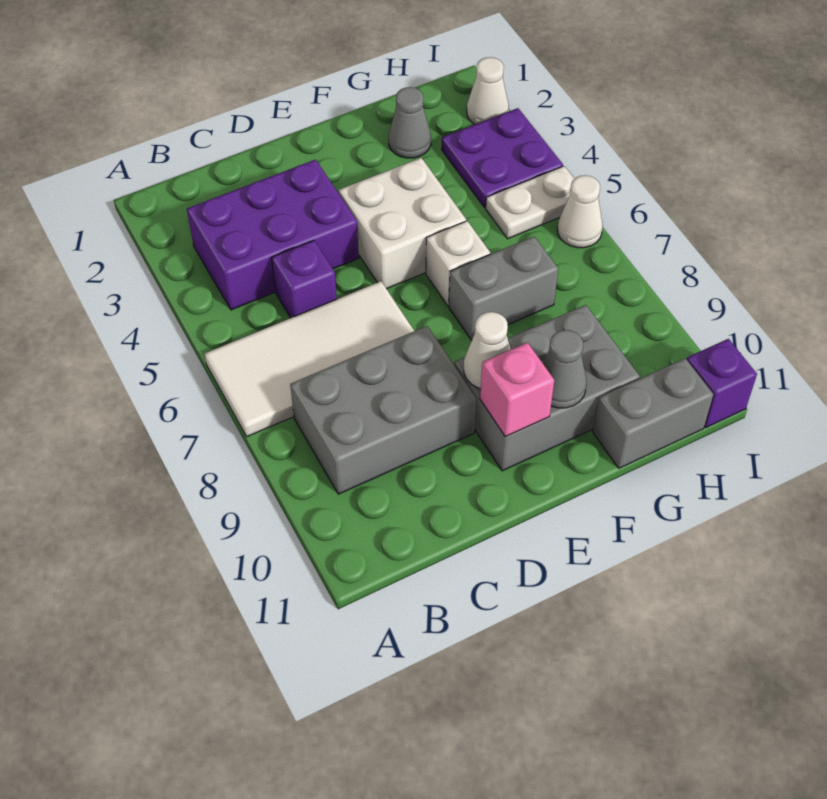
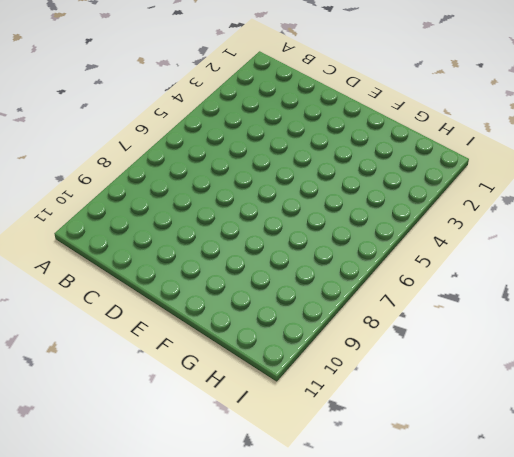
none -> white 2x4 tile [205,281,414,437]
none -> purple 2x3 brick [187,160,359,310]
none -> grey 2x3 brick [290,326,476,494]

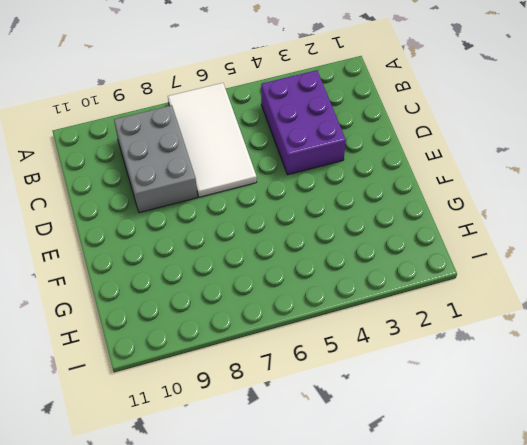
none -> purple 1x1 brick [272,240,337,318]
none -> white 2x2 brick [339,158,466,289]
none -> grey 2x3 brick [454,305,640,471]

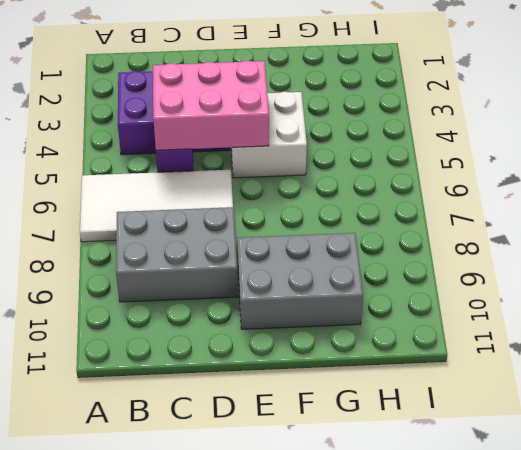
pink 2x3 brick [153,61,269,150] -> none
none -> white 1x1 brick [426,221,490,306]
none -> grey 1x2 brick [449,237,558,340]
none -> grey 1x1 cone [389,87,431,158]

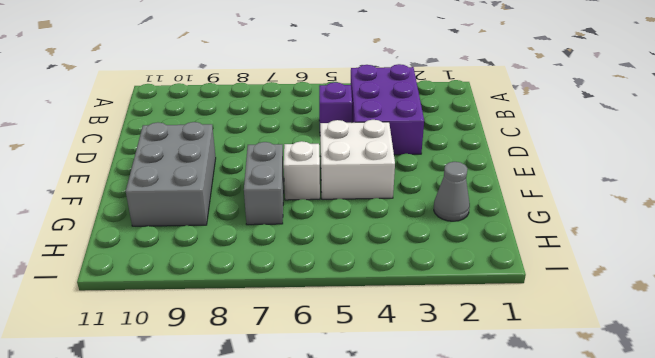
none -> white 2x4 tile [205,281,414,437]
none -> grey 2x3 brick [290,326,476,494]
none -> grey 1x2 brick [593,358,713,468]

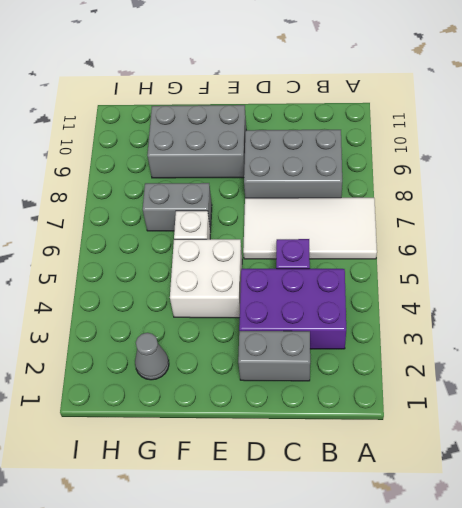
grey 1x2 brick [238,331,310,381] -> grey 1x2 brick moved to [593,358,713,468]
none -> purple 2x2 plate [442,108,563,207]
none -> white 1x2 plate [486,166,574,239]
none -> white 1x1 cone [467,57,509,124]

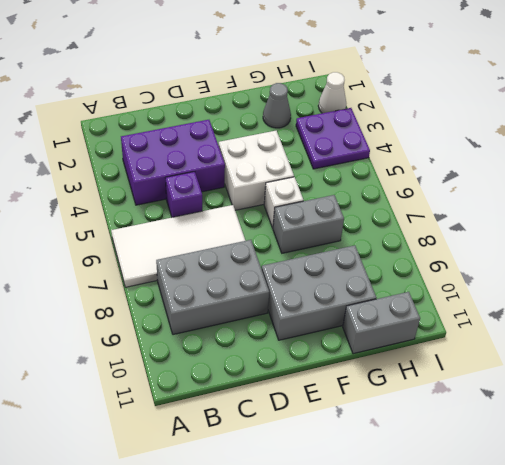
none -> white 1x2 plate [486,166,574,239]
none -> white 1x1 cone [557,175,603,248]
none -> purple 1x1 brick [687,339,757,428]

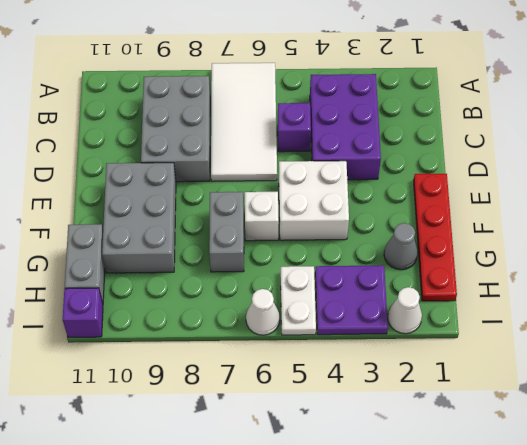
red 1x4 plate [413,174,457,301] -> none
none -> white 1x1 cone [464,312,511,389]
none -> pink 1x1 brick [480,343,554,437]
none -> grey 1x1 cone [543,330,587,408]

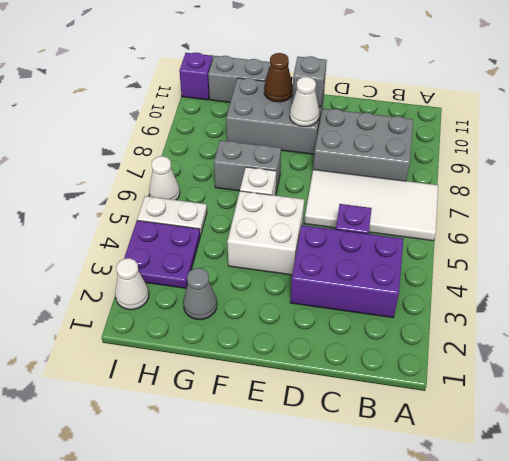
grey 1x1 brick [292,56,327,107] -> pink 1x1 brick [480,343,554,437]
brown 1x1 cone [264,53,293,102] -> grey 1x1 cone [543,330,587,408]

